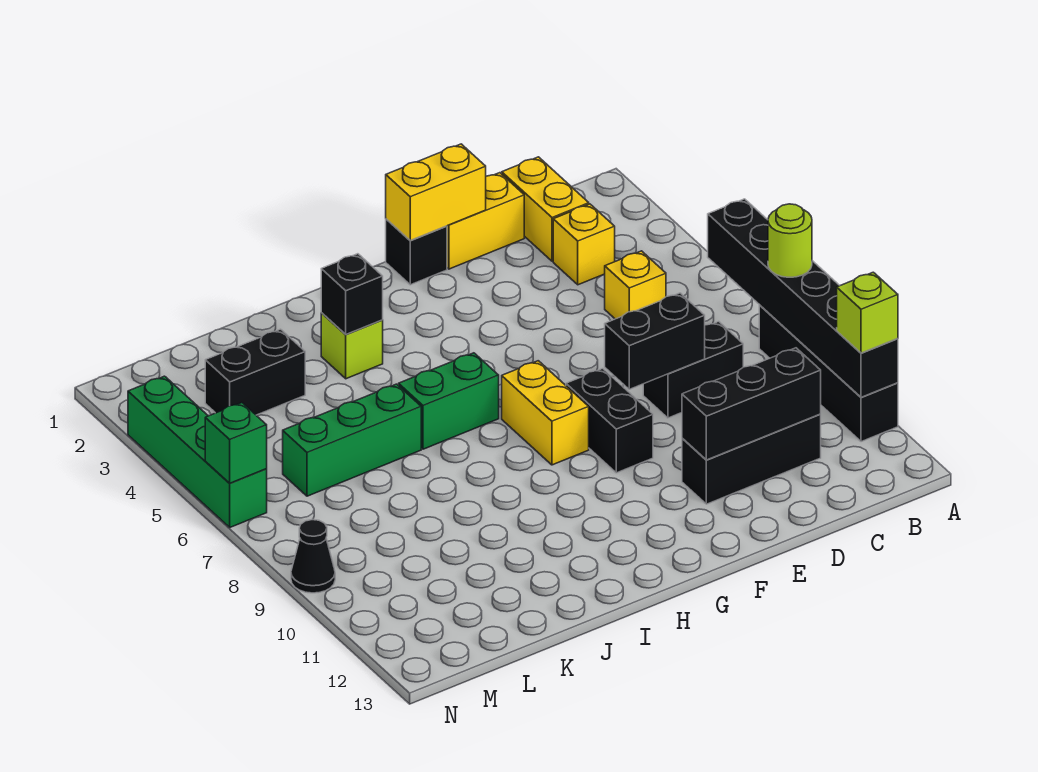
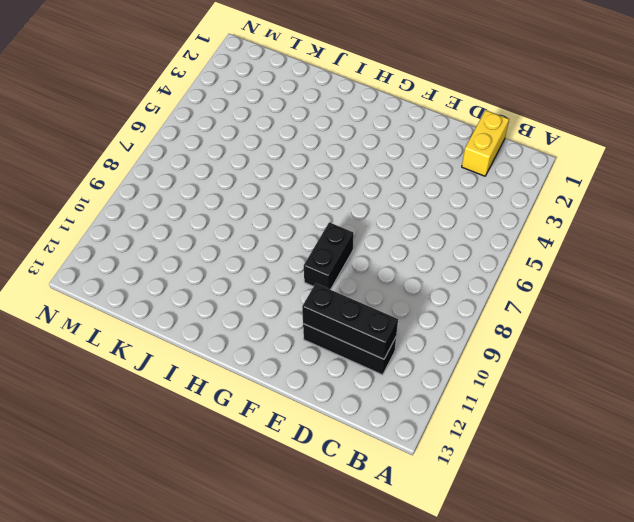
none -> black 1x4 brick [759,305,898,442]
none -> yellow 1x1 brick [553,204,615,285]
none -> yellow 1x1 brick [605,251,666,319]

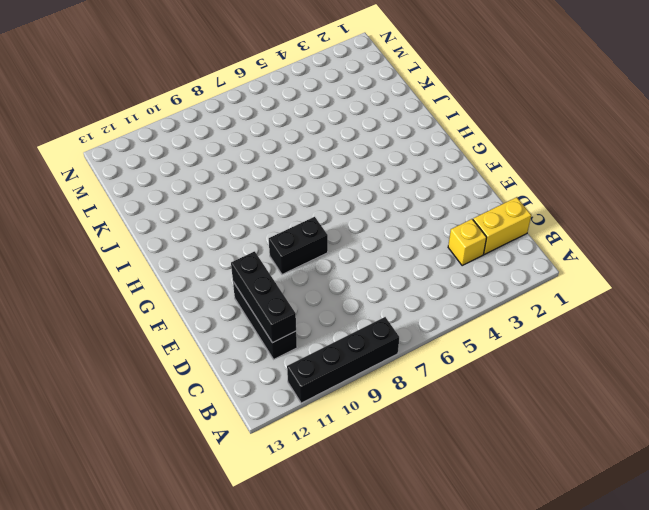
none -> yellow 1x1 brick [605,251,666,319]
none -> black 1x2 brick [643,322,743,418]
none -> yellow 1x2 brick [447,173,524,269]

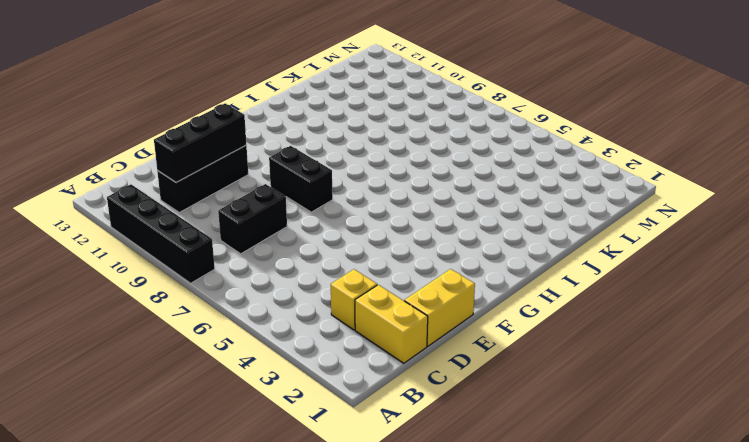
none -> yellow 1x1 brick [605,251,666,319]
none -> black 1x1 brick [386,219,447,285]
none -> yellow 1x2 brick [502,361,589,465]

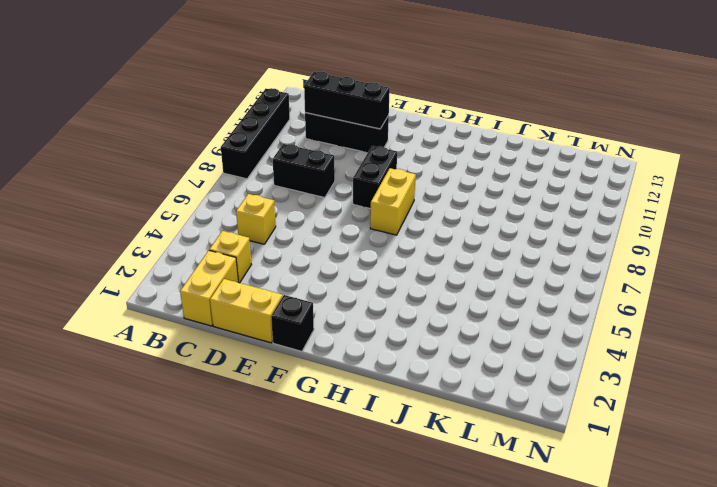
none -> green 1x2 brick [399,353,499,449]
none -> lime 1x1 brick [321,313,383,379]
none -> green 1x3 brick [283,384,421,496]

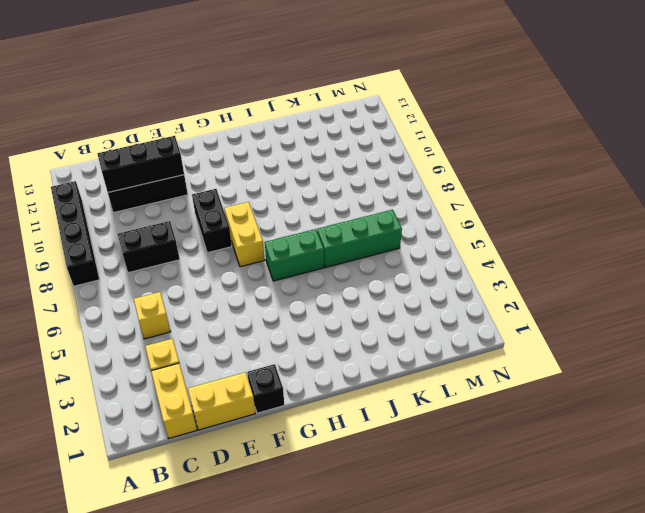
none -> lime 1x1 brick [321,313,383,379]
none -> black 1x2 brick [205,329,305,415]
none -> green 1x4 brick [128,376,267,527]

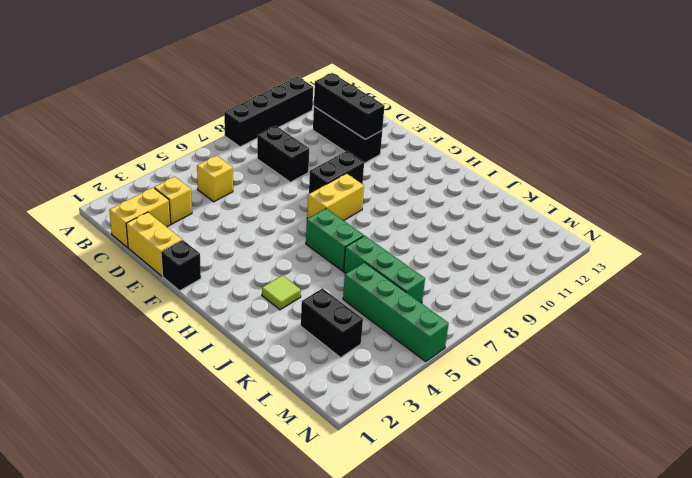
lime 1x1 tile [262,275,301,310] -> lime 1x1 brick [321,313,383,379]
green 1x4 brick [343,262,449,361] -> green 1x4 brick turned to [128,376,267,527]
none -> black 1x1 cone [291,520,335,593]
none -> black 1x6 brick [708,199,898,397]
none -> black 1x2 brick [605,293,705,389]

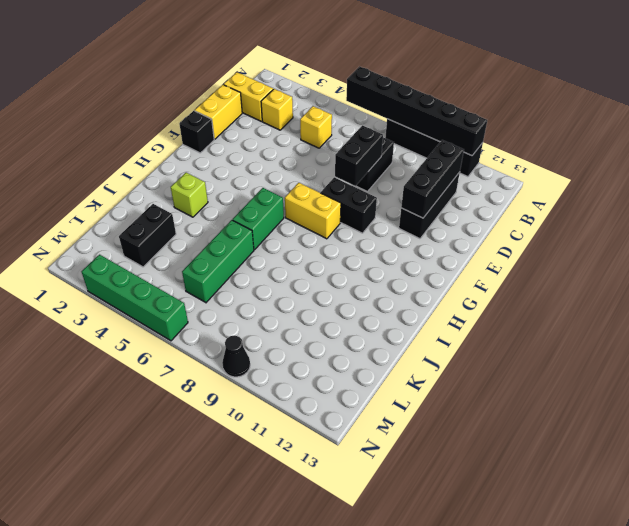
none -> yellow 1x2 brick [386,144,486,240]
none -> black 1x1 brick [321,254,383,335]
none -> green 1x1 brick [205,403,267,483]

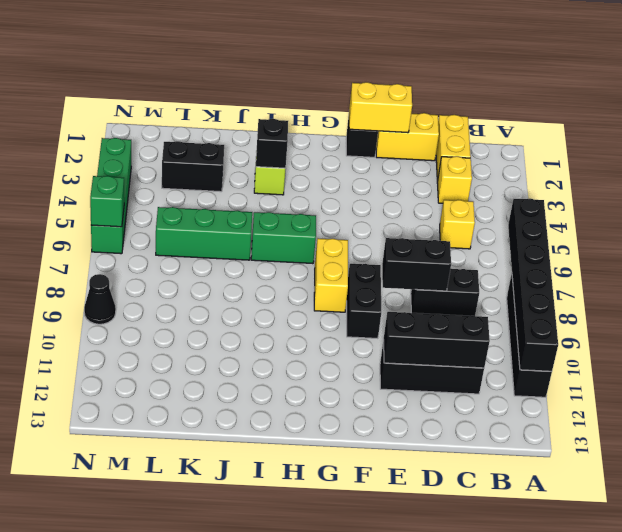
none -> lime 1x1 round brick [768,204,812,277]
none -> lime 1x1 brick [837,272,898,353]

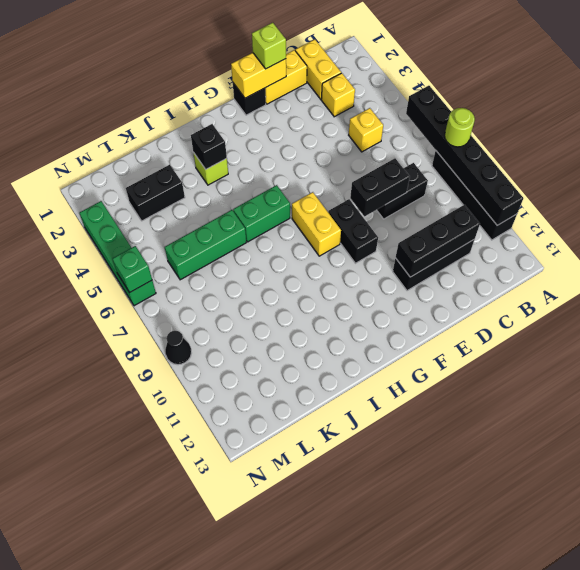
lime 1x1 brick [252,23,286,69] -> lime 1x1 brick moved to [837,272,898,353]

